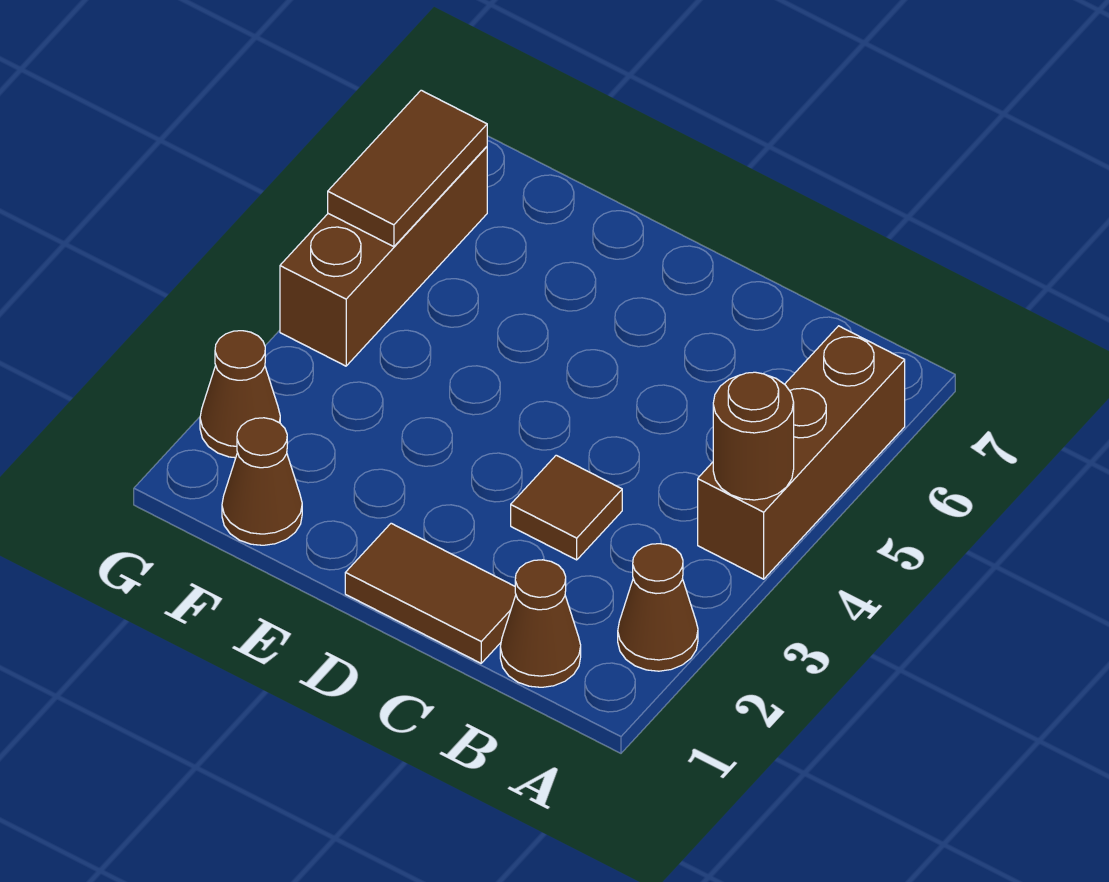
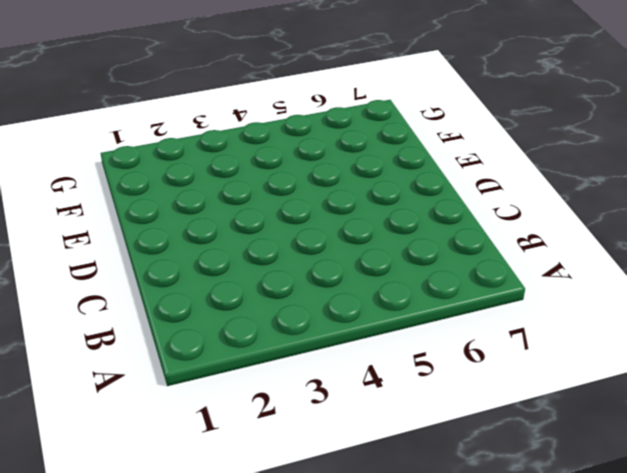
none -> brown 1x1 cone [618,544,698,671]
none -> brown 1x3 brick [698,326,905,579]

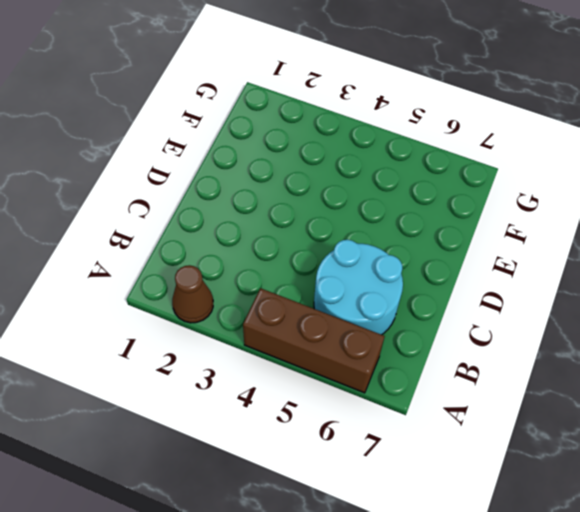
cyan 2x2 round brick [314,240,403,335] -> none
none -> brown 1x1 cone [500,560,581,687]
none -> brown 1x2 tile [345,523,516,663]

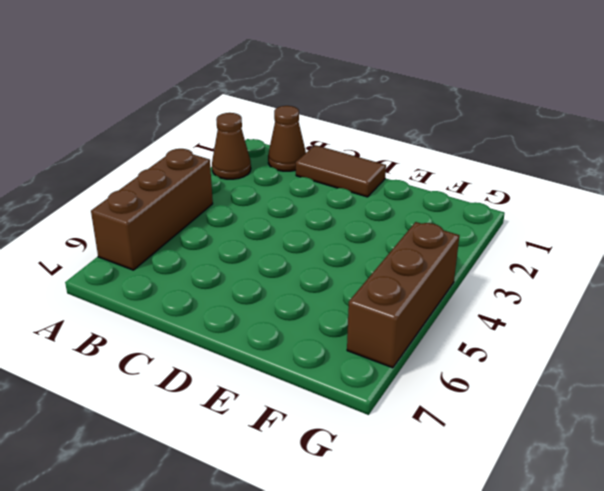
none -> brown 1x1 tile [511,455,622,560]
none -> brown 1x1 cone [222,418,302,545]

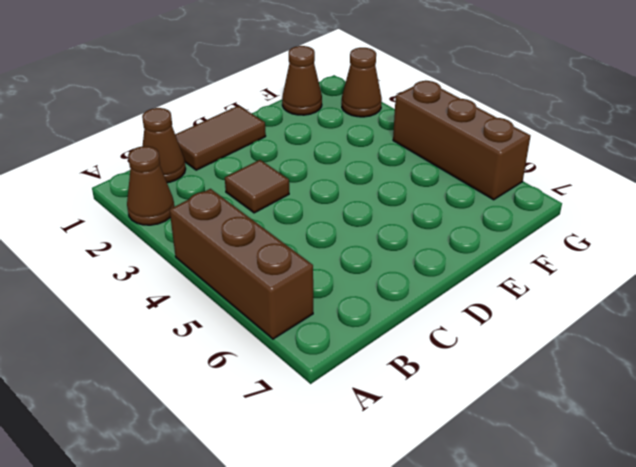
none -> brown 1x1 round brick [713,372,794,500]
none -> brown 1x2 tile [328,90,487,247]

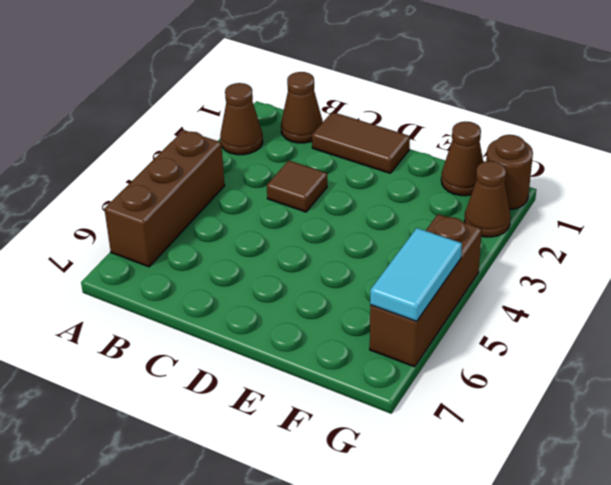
brown 1x1 round brick [486,135,533,209] -> brown 1x1 round brick moved to [713,372,794,500]
cyan 1x2 tile [370,228,462,321] -> brown 1x2 tile [328,90,487,247]

